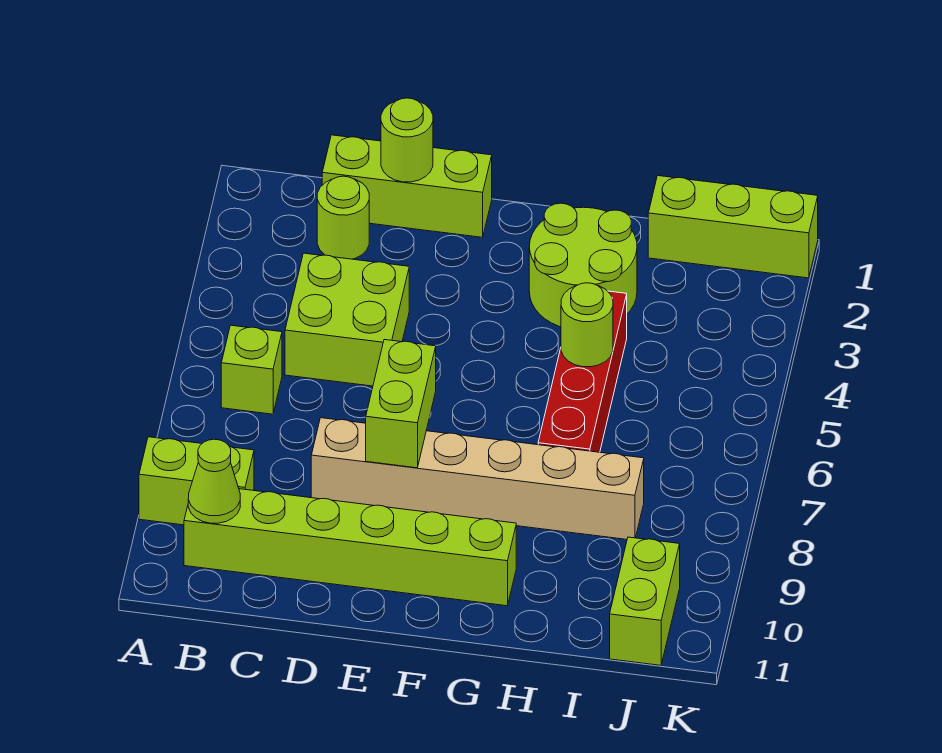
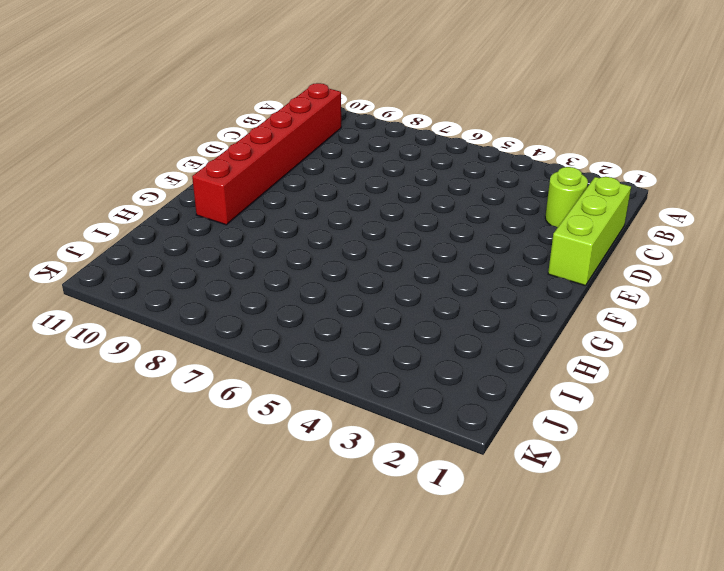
red 1x6 brick [192,83,341,225] -> lime 1x6 brick [184,489,516,606]
none -> lime 1x2 brick [139,437,254,525]
none -> lime 1x1 brick [221,325,282,414]
none -> lime 2x2 brick [285,253,409,386]

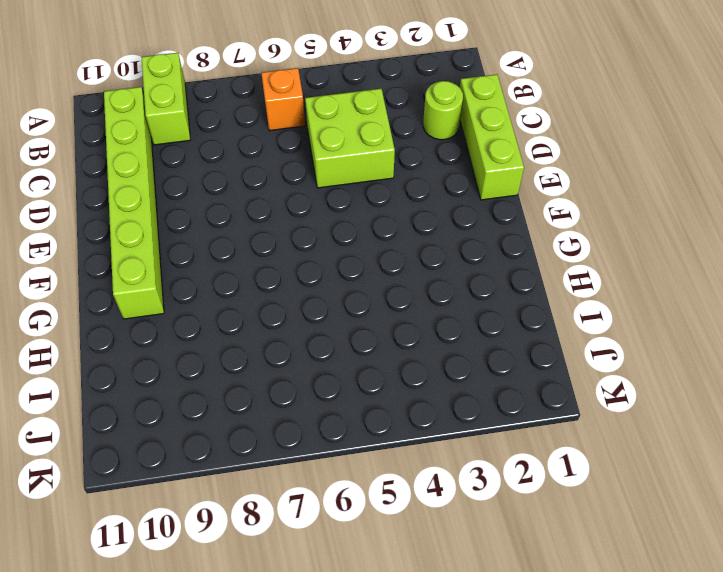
orange 1x1 brick [261,68,305,131] -> lime 1x1 brick [221,325,282,414]
none -> tan 1x6 brick [311,418,644,539]
none -> lime 2x2 round brick [529,203,637,327]
none -> red 1x4 brick [538,291,627,452]

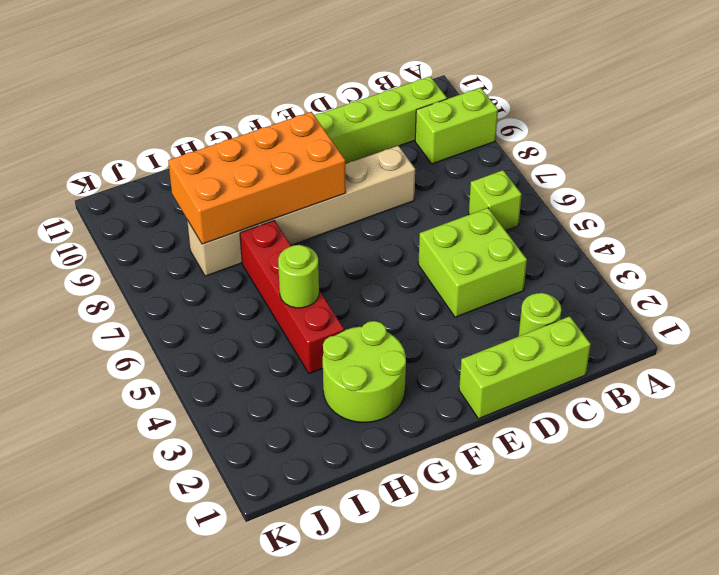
orange 2x4 brick [168,112,346,244] -> none
none -> lime 1x3 brick [648,176,818,278]
none -> lime 1x2 brick [610,537,680,665]
none -> lime 1x1 cone [188,439,240,523]

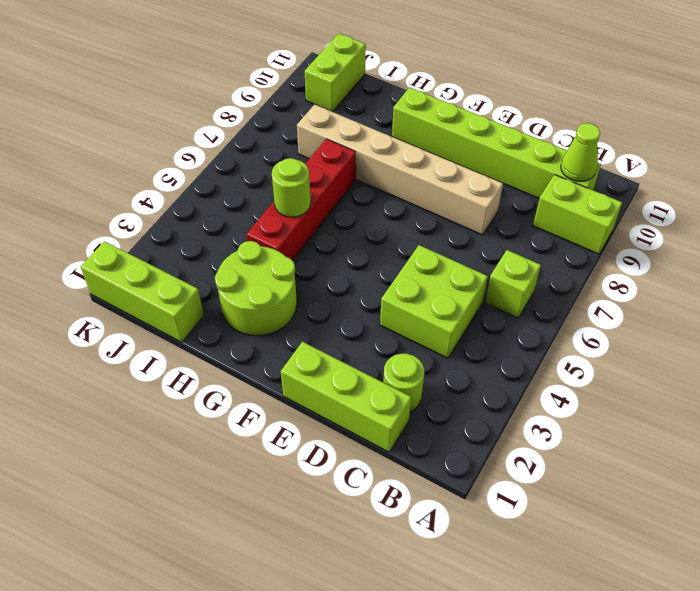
none -> lime 1x1 round brick [381,98,433,182]
none -> lime 1x2 brick [366,340,436,468]

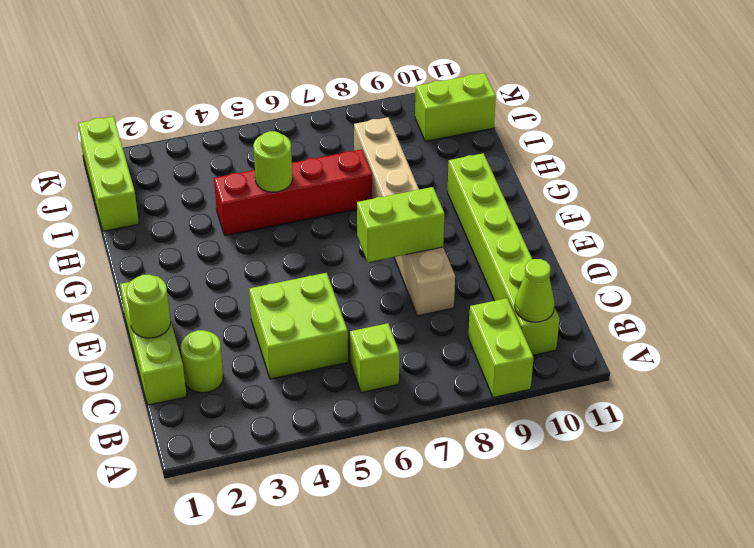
none -> lime 2x2 round brick [529,203,637,327]

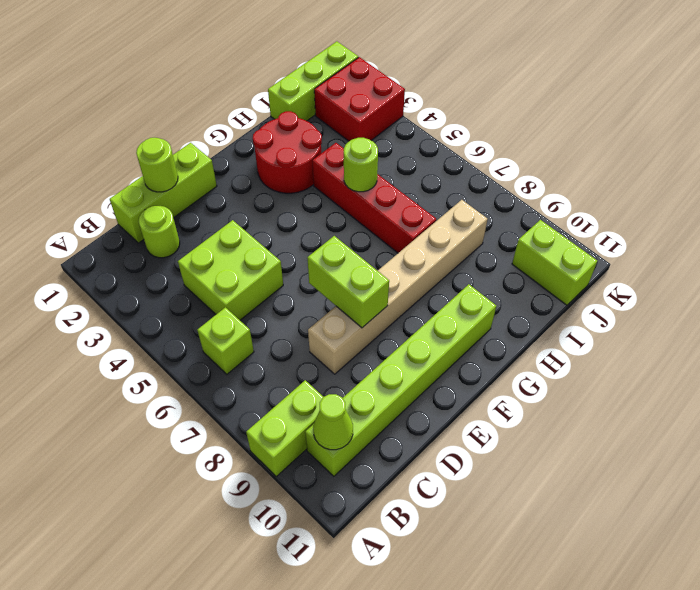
red 2x2 round brick [253,111,322,193] -> lime 2x2 round brick [529,203,637,327]
red 2x2 brick [314,57,405,141] -> none

